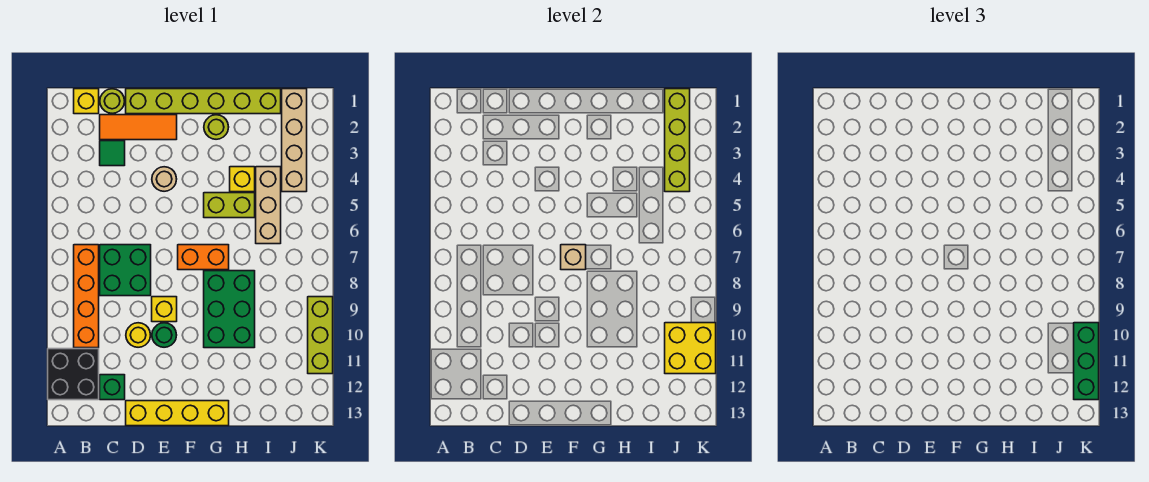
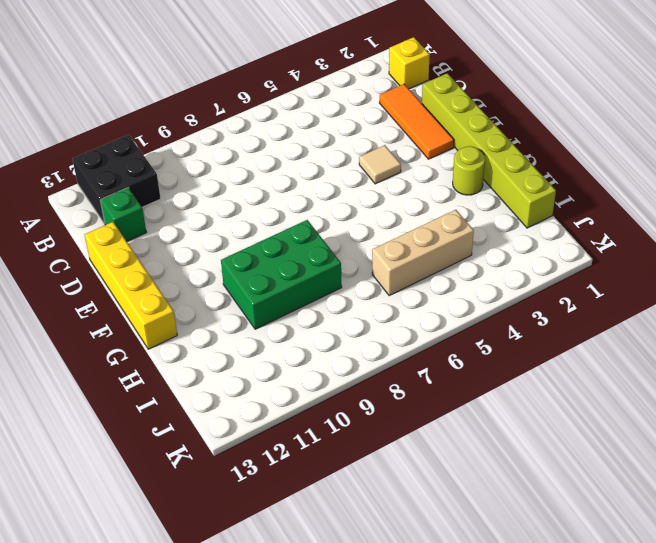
tan 1x1 tile [359,145,401,184] -> tan 1x1 round brick [152,167,177,191]
none -> orange 1x4 brick [74,245,99,348]
none -> lime 1x1 round brick [100,89,125,113]
none -> green 1x1 tile [100,141,125,166]

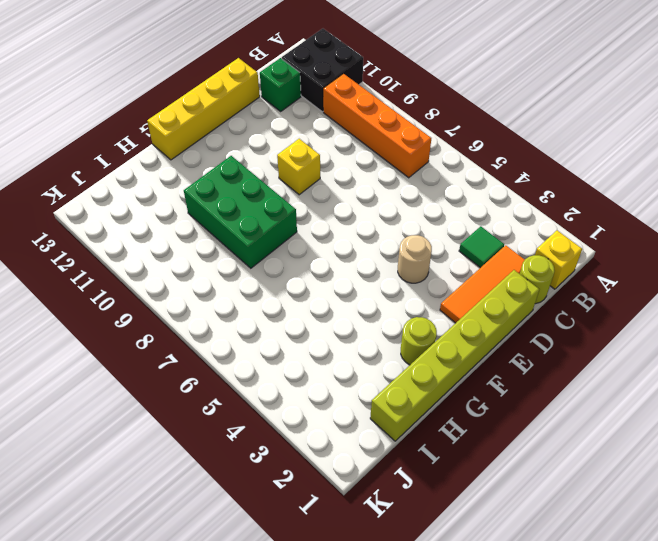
none -> green 2x2 brick [100,245,151,296]
none -> yellow 1x1 round brick [126,323,151,347]
none -> green 1x1 round brick [152,323,177,347]

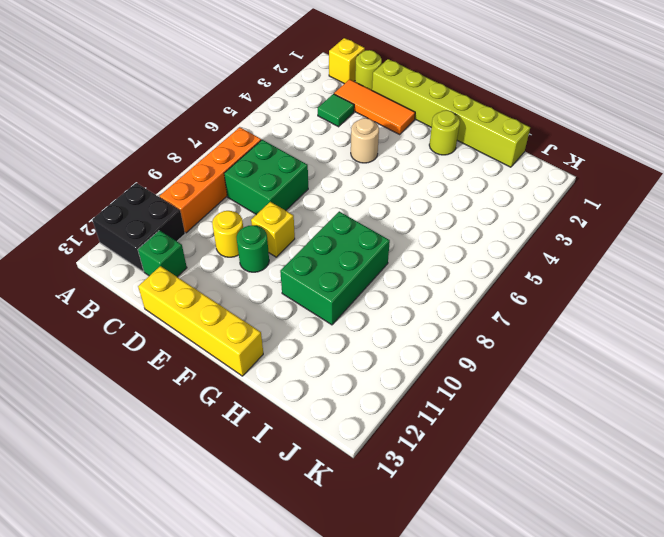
none -> orange 1x2 brick [178,245,229,270]
none -> lime 1x2 brick [204,193,255,218]
none -> yellow 1x1 brick [230,167,255,192]

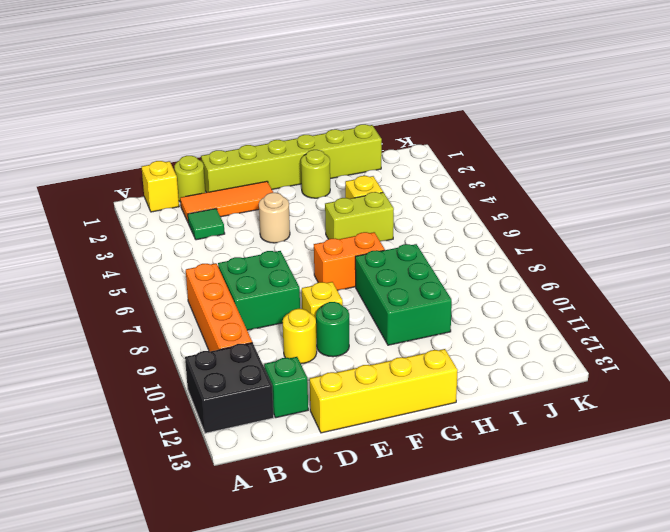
none -> tan 1x3 brick [256,167,281,244]
none -> tan 1x4 brick [282,89,307,192]
none -> lime 1x3 brick [308,297,333,374]

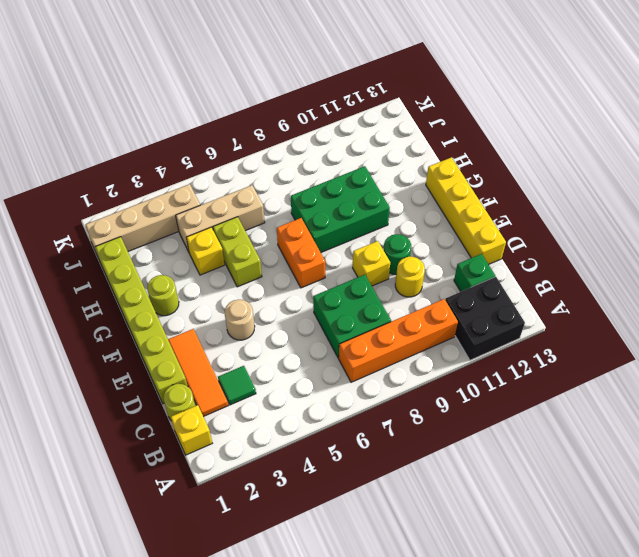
none -> lime 1x3 brick [308,297,333,374]
none -> tan 1x1 brick [561,245,586,270]
none -> lime 1x4 brick [665,89,690,192]

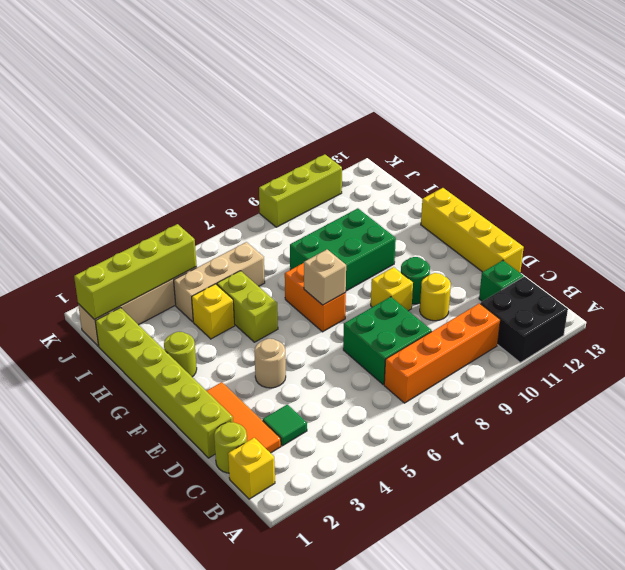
none -> yellow 2x2 brick [665,323,716,374]
none -> green 1x3 brick [1074,323,1099,400]

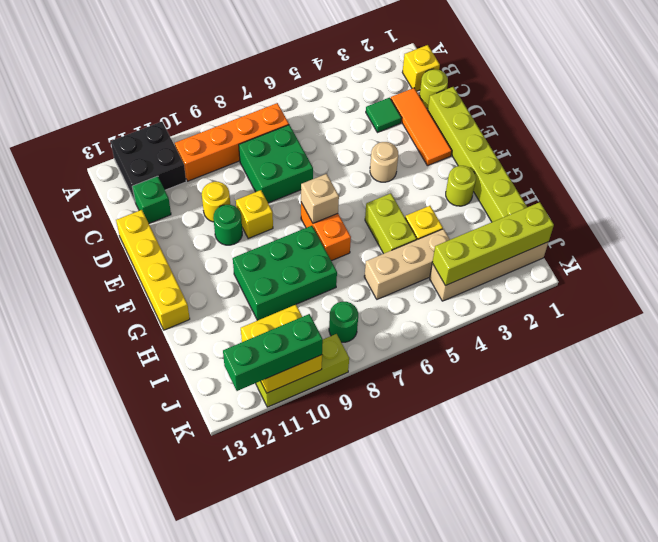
green 1x1 round brick [329,302,358,342] -> none

